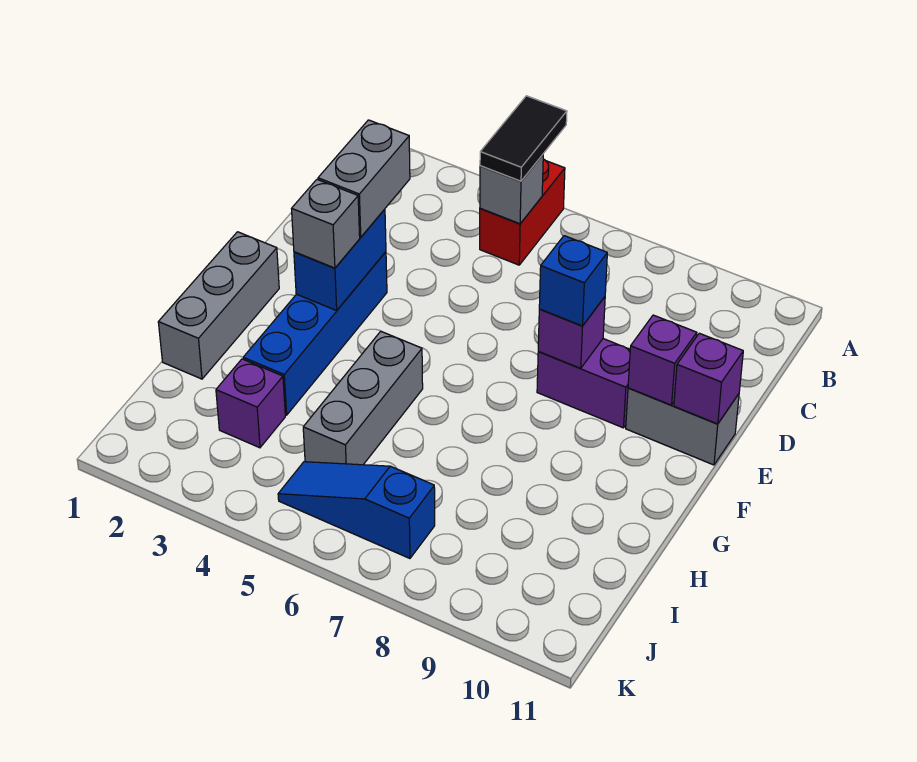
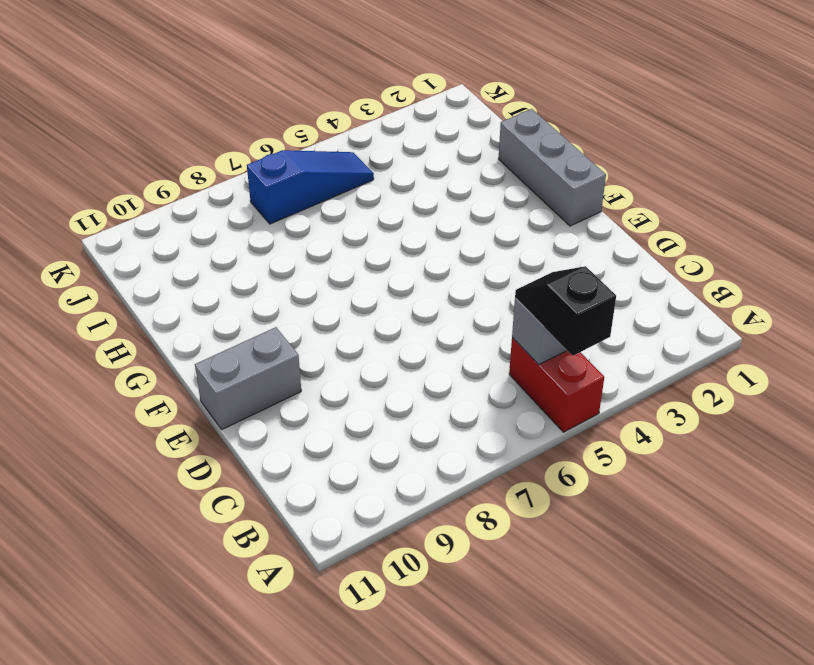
black 1x2 slope [515,266,616,356] -> black 1x2 tile [480,96,567,181]
none -> blue 1x4 brick [243,252,387,415]
none -> purple 1x2 brick [537,339,630,428]
none -> grey 1x3 brick [303,331,423,465]

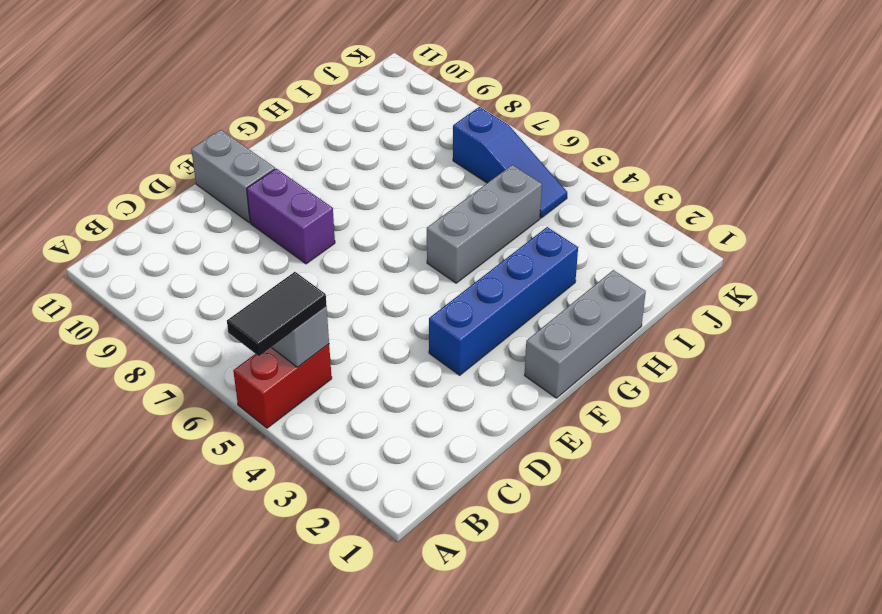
none -> purple 1x1 brick [216,359,285,448]
none -> blue 1x2 brick [294,209,386,311]
none -> purple 1x1 brick [538,297,605,368]

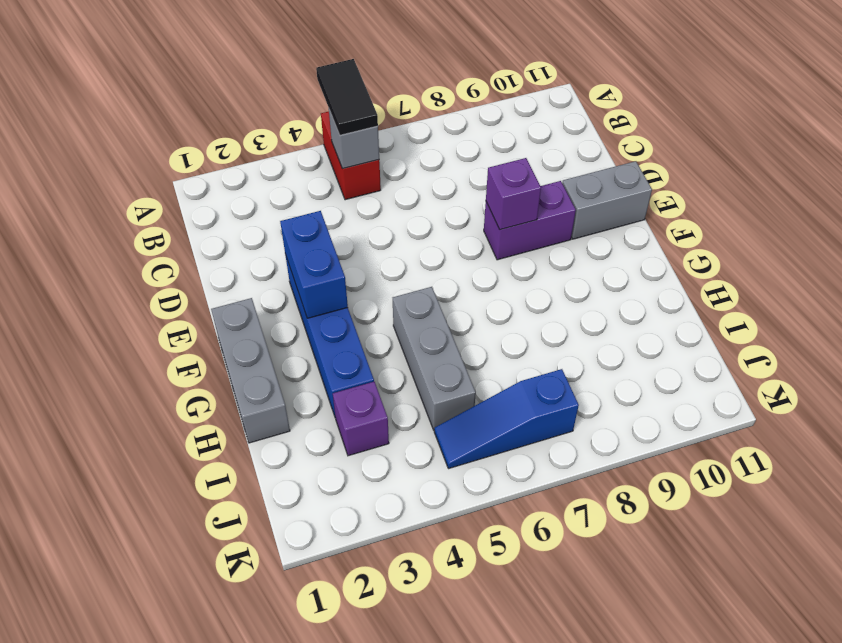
none -> purple 1x1 brick [628,315,697,405]
none -> purple 1x1 brick [674,333,743,424]
none -> grey 1x2 brick [318,120,410,237]

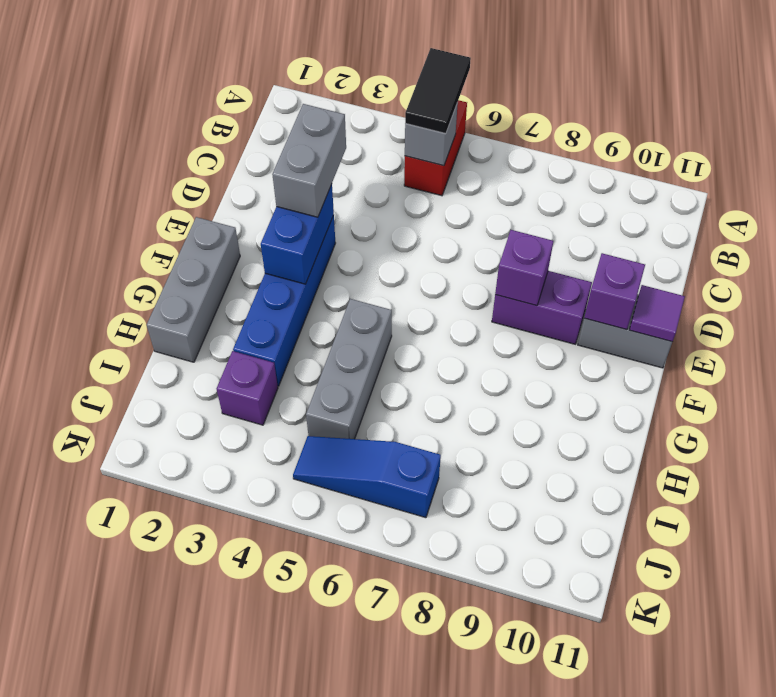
purple 1x1 tile [629,285,685,342] -> purple 1x1 brick [674,333,743,424]
none -> blue 1x1 brick [539,236,607,326]
none -> grey 1x1 brick [292,180,360,268]

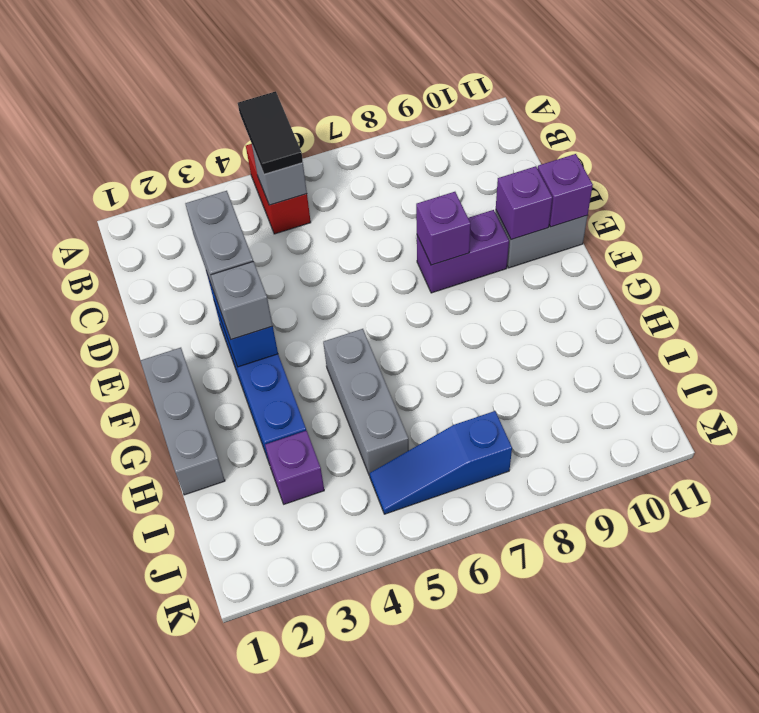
none -> blue 1x1 brick [539,236,607,326]

